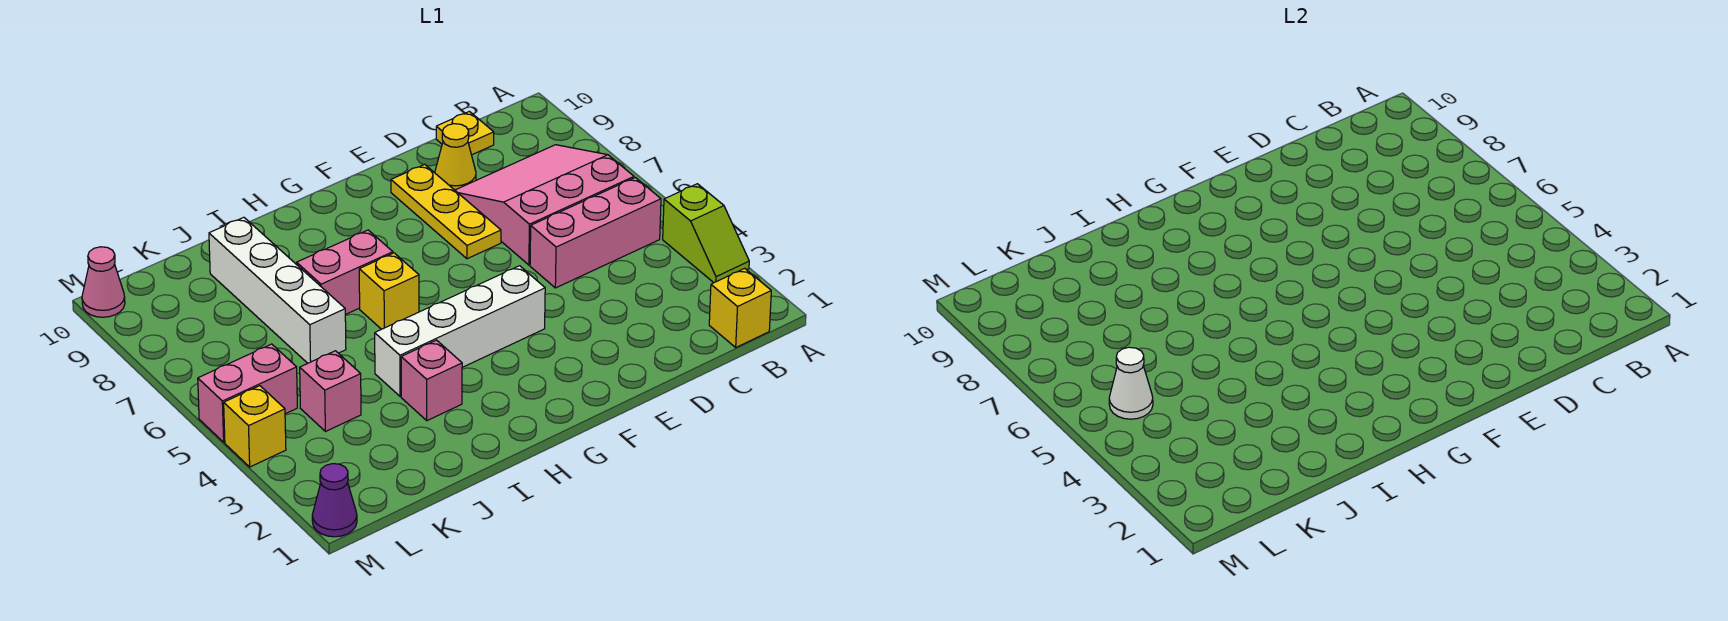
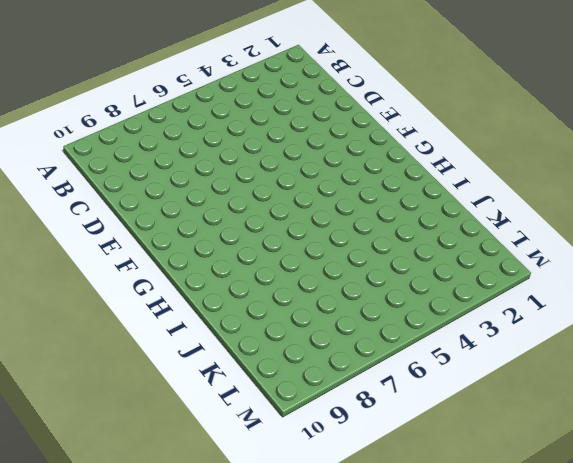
none -> lime 1x2 slope [663,184,749,283]
none -> yellow 1x1 brick [709,268,771,347]
none -> pink 1x3 brick [530,178,661,288]

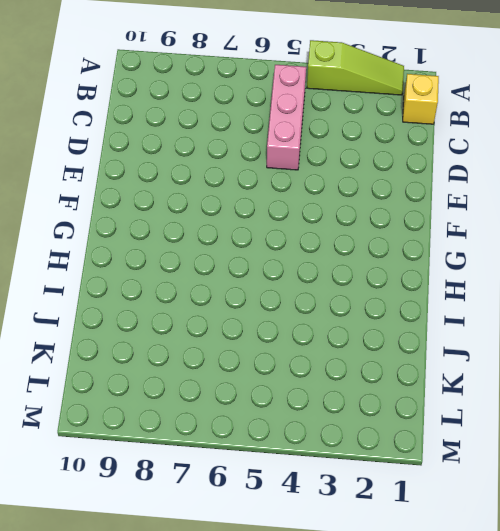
lime 1x3 slope [307,40,404,95] -> lime 1x2 slope [663,184,749,283]
none -> pink 3x3 slope [455,145,634,265]
none -> yellow 1x1 plate [436,111,494,155]
none -> yellow 1x1 cone [435,124,476,190]

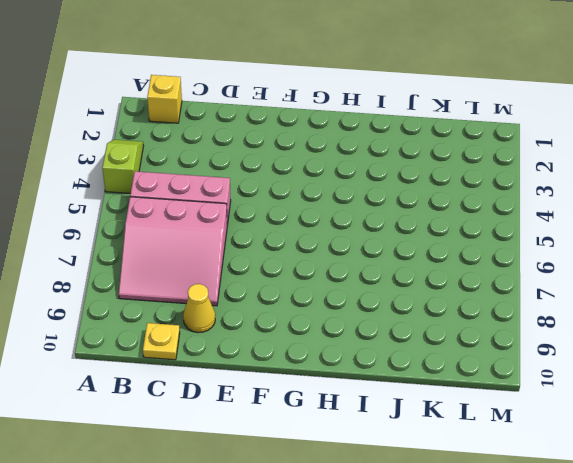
none -> yellow 1x3 plate [391,164,501,259]
none -> white 1x4 brick [375,266,545,396]
none -> yellow 1x1 brick [359,253,419,329]

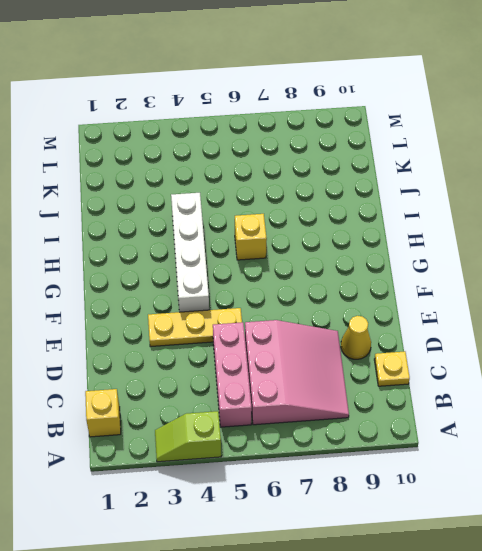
yellow 1x3 plate [148,308,242,347] -> yellow 1x3 plate moved to [391,164,501,259]
none -> pink 1x2 brick [297,230,393,315]
none -> pink 1x1 brick [401,340,462,421]
none -> white 1x4 brick [209,217,346,363]

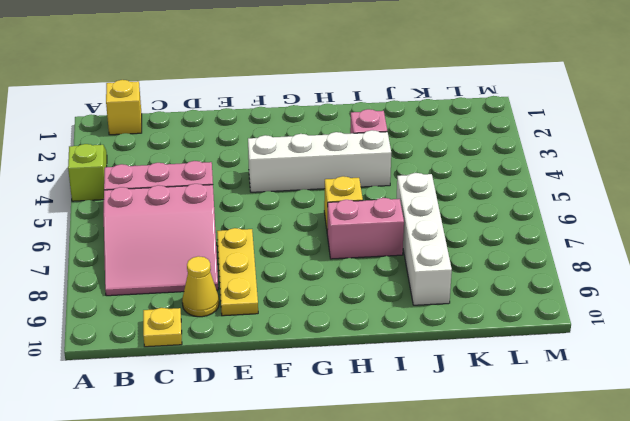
none -> pink 1x1 brick [300,351,361,432]
none -> pink 1x2 brick [198,344,297,442]
none -> purple 1x1 cone [312,464,357,537]

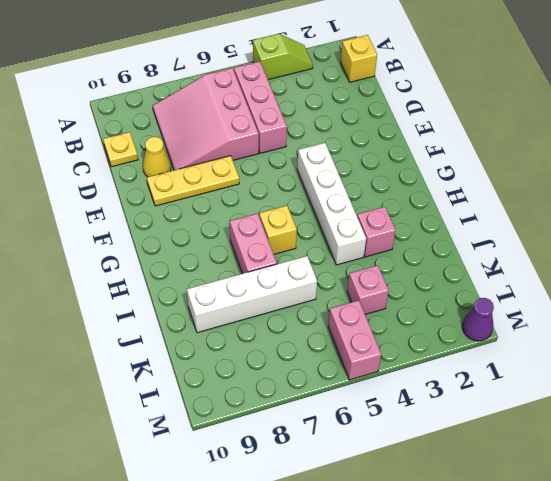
none -> yellow 1x1 brick [224,386,286,467]
none -> pink 1x1 cone [82,247,125,317]
none -> white 1x1 cone [1109,347,1153,419]

